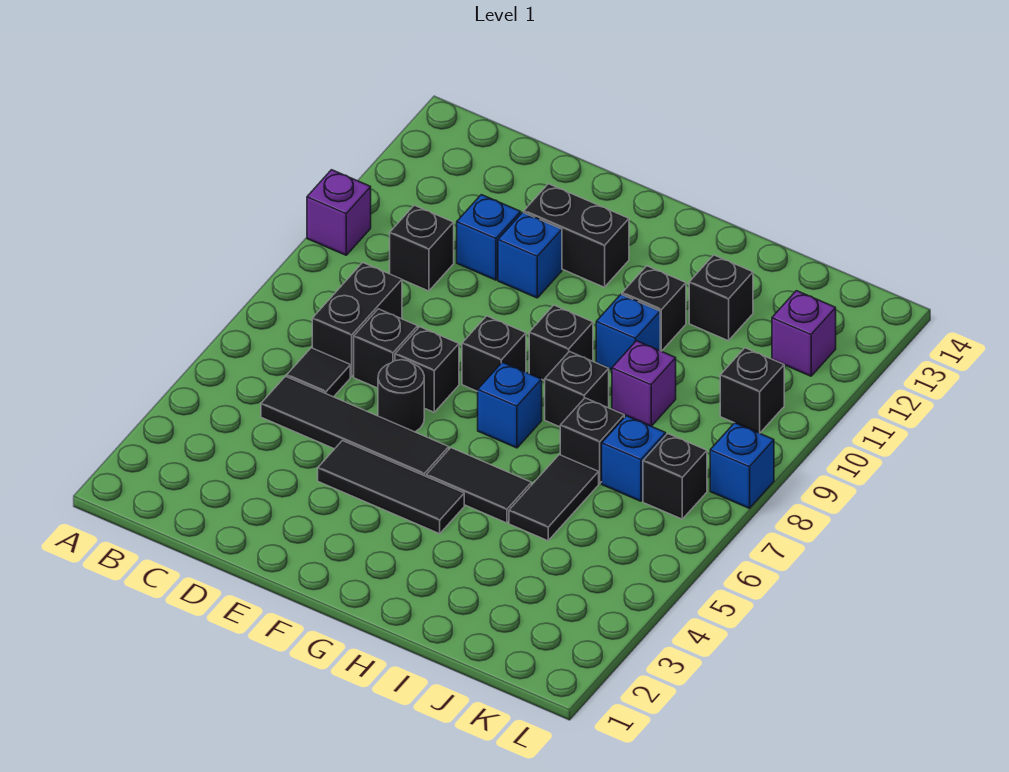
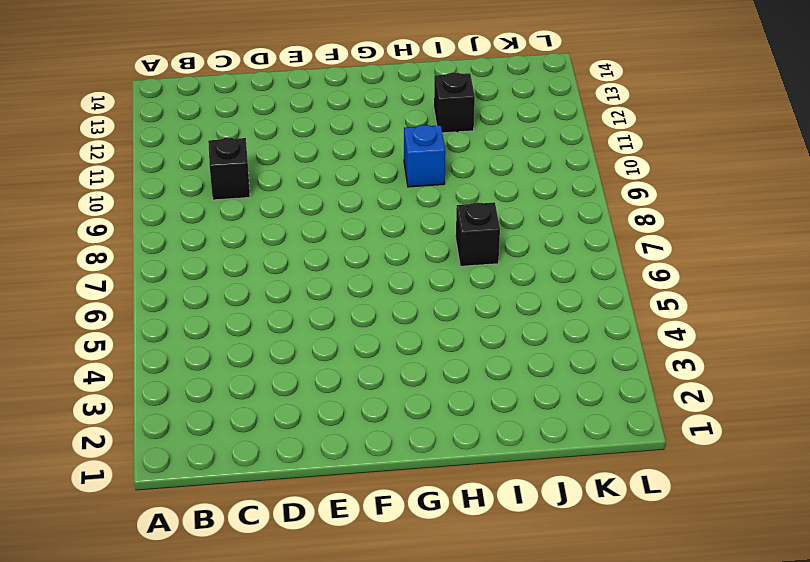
none -> purple 1x1 brick [307,170,371,255]
none -> black 1x4 tile [261,376,449,476]
none -> black 1x1 tile [287,348,350,397]

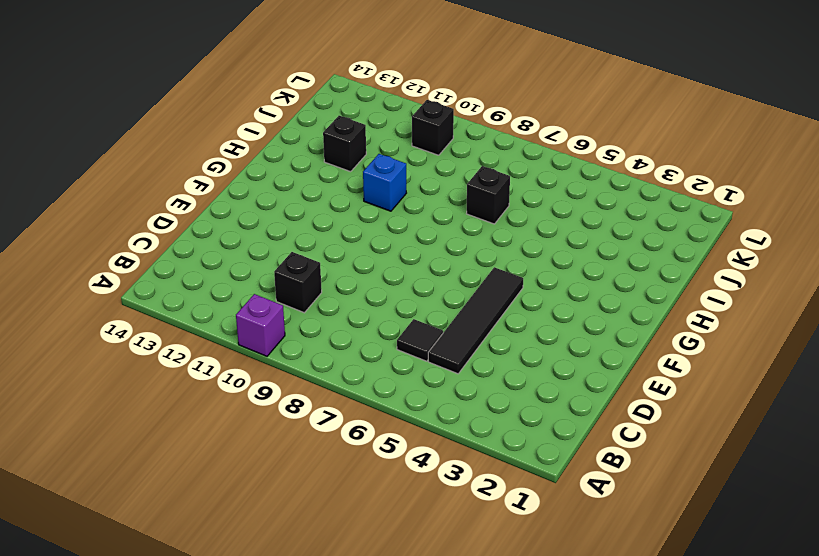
none -> black 1x2 brick [312,263,402,377]
none -> black 1x1 brick [354,309,418,388]
none -> blue 1x1 brick [457,195,521,280]

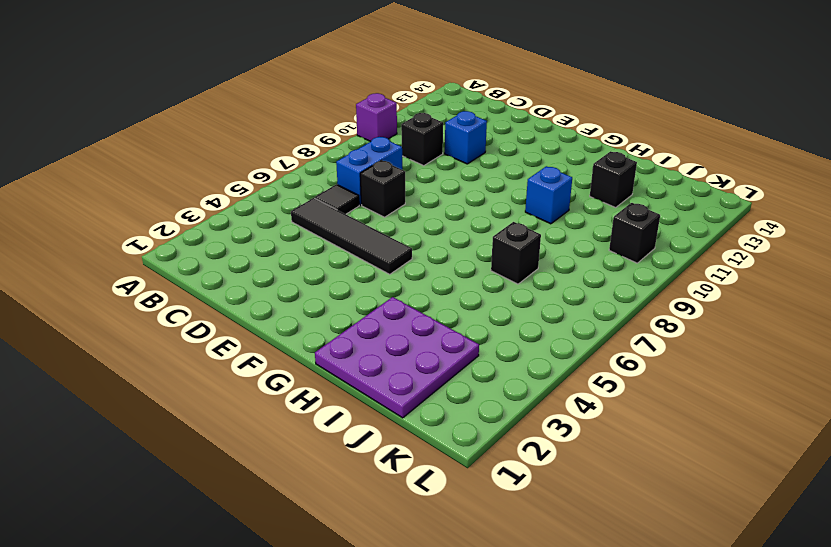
blue 1x2 brick [336,137,402,205] -> black 1x2 brick [312,263,402,377]
purple 3x3 plate [315,297,479,418] -> none
none -> black 1x3 tile [318,441,464,534]
none -> black 1x1 round brick [378,360,424,432]
none -> black 1x1 brick [395,327,459,412]

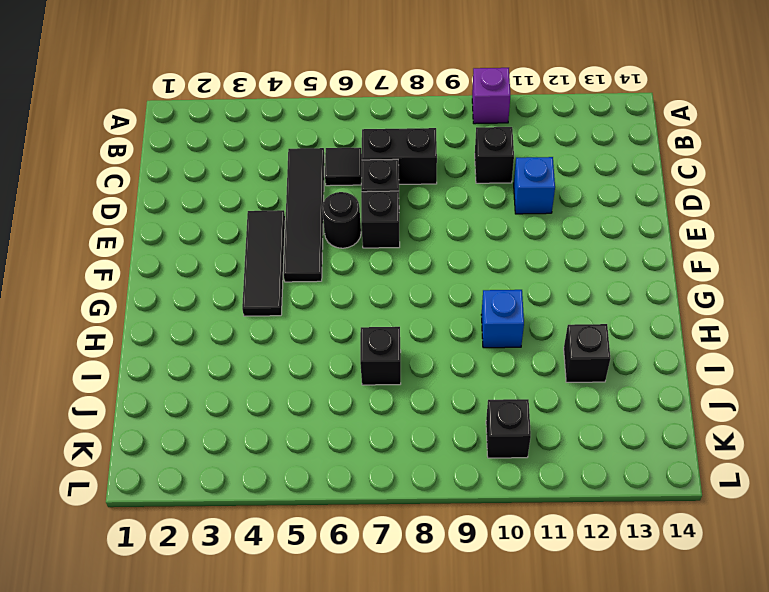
none -> blue 1x1 brick [498,212,562,298]
none -> black 1x2 brick [524,184,629,287]
none -> black 1x1 brick [462,316,526,391]

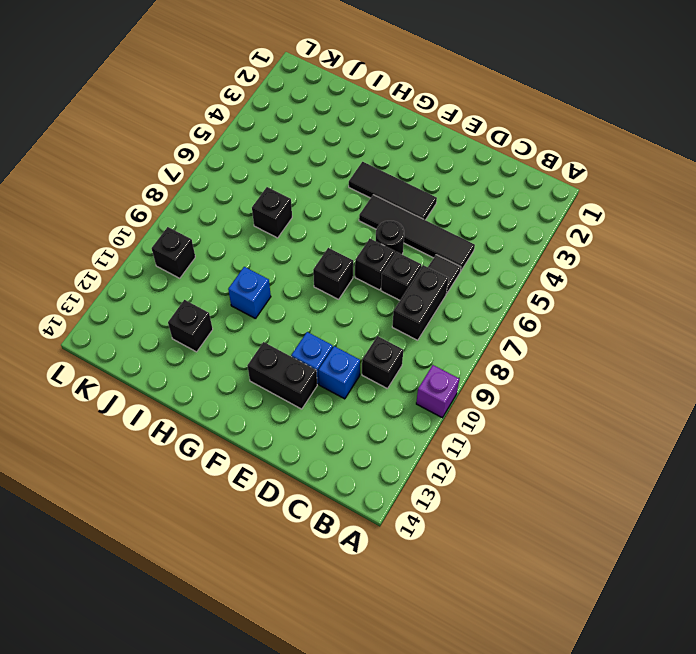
none -> black 1x2 tile [426,448,531,523]
none -> blue 1x1 brick [478,362,542,448]
none -> black 1x1 brick [529,305,593,381]

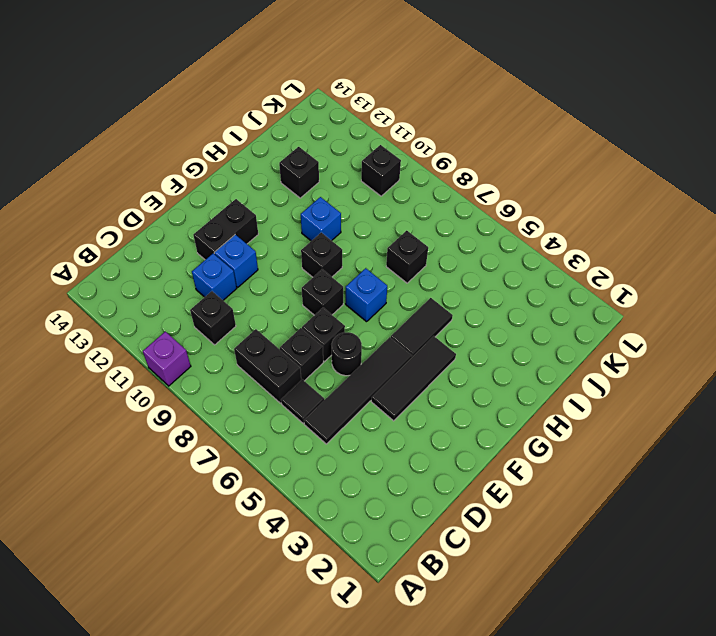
none -> black 1x1 brick [545,352,609,427]
none -> black 1x1 brick [622,266,686,351]
none -> black 1x2 tile [509,455,599,541]

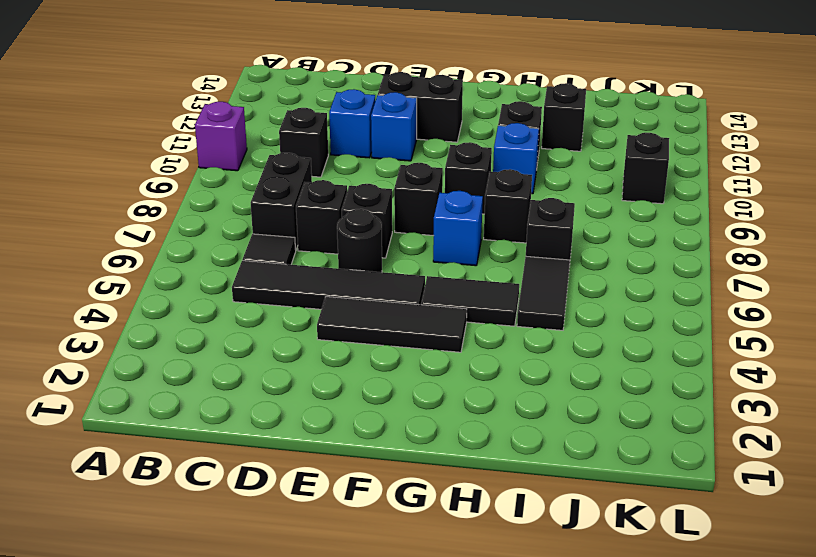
none -> purple 1x1 brick [612,341,676,426]
none -> blue 1x1 brick [602,416,666,501]
none -> black 1x1 brick [643,434,707,519]

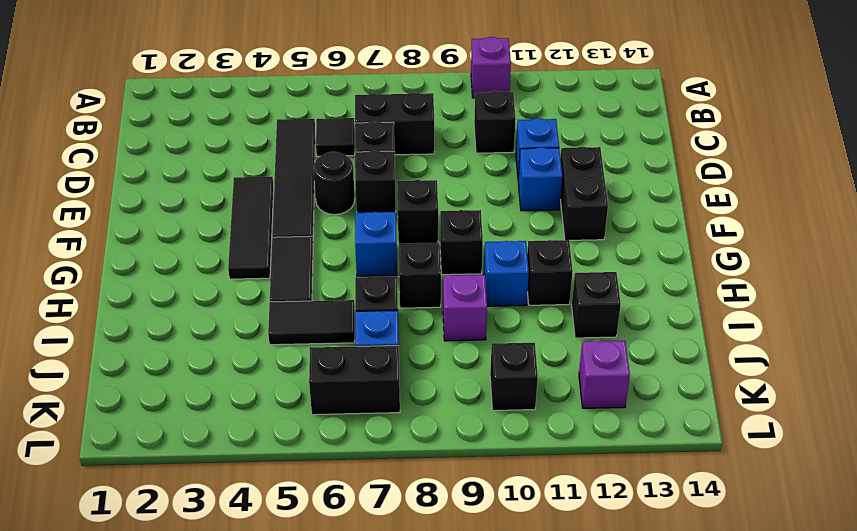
black 1x2 brick [309,346,400,415] -> black 1x1 brick [643,434,707,519]
none -> blue 1x1 brick [710,423,774,508]

